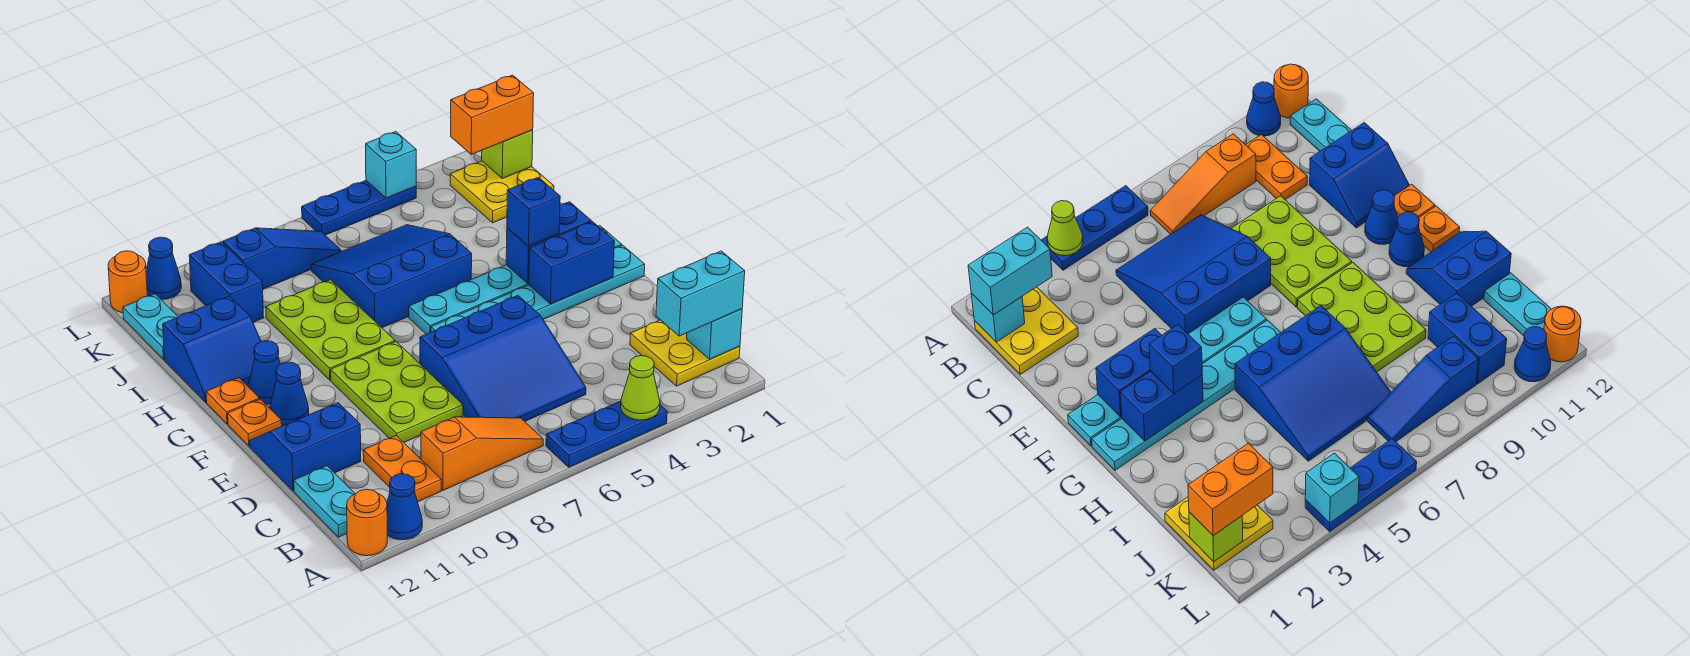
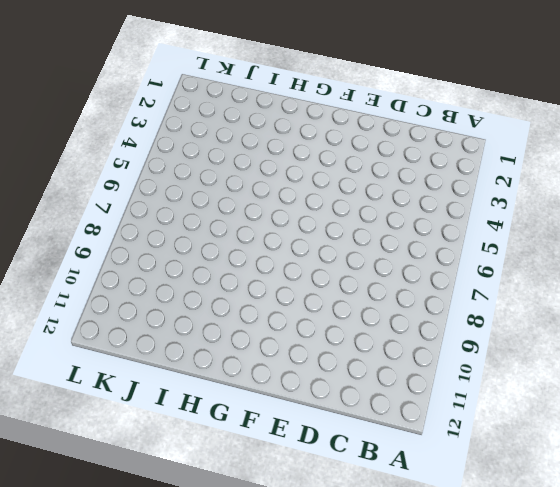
none -> blue 1x3 plate [546,401,667,467]
none -> blue 1x1 cone [387,474,422,540]
none -> orange 1x1 round brick [347,489,387,556]
none -> yellow 2x2 plate [630,320,740,386]

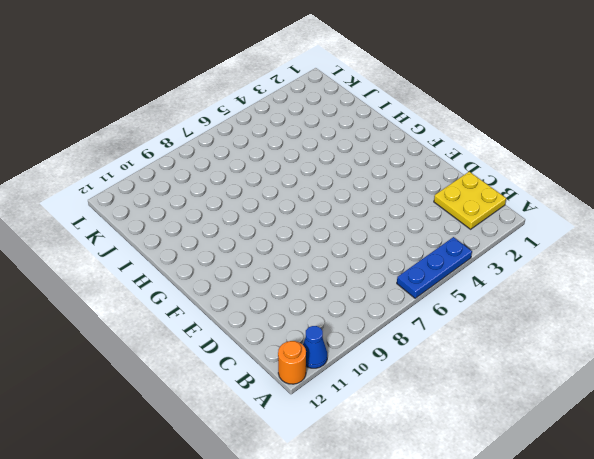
none -> orange 1x3 slope [421,417,543,490]
none -> orange 1x2 plate [363,436,441,502]
none -> cyan 1x2 plate [294,466,355,537]
none -> blue 3x3 slope [420,295,586,421]

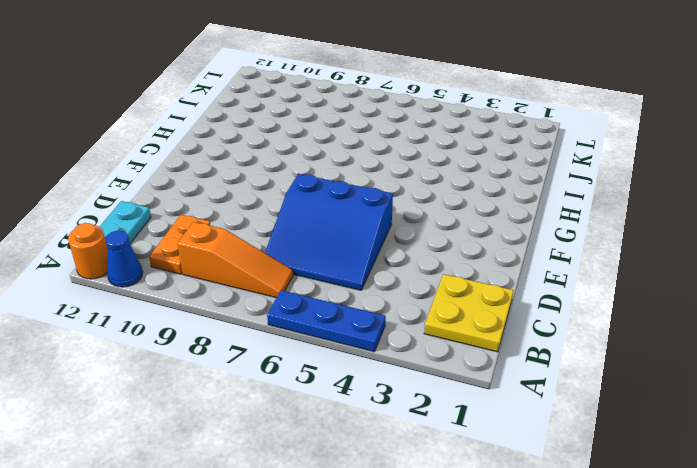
none -> lime 2x3 plate [331,342,463,442]
none -> blue 2x2 slope [250,403,361,491]
none -> cyan 1x6 plate [431,245,645,332]
none -> blue 1x1 cone [270,362,309,426]

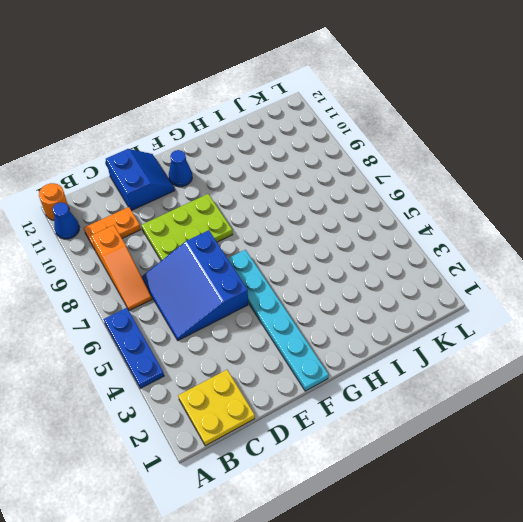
none -> cyan 1x2 plate [294,466,355,537]
none -> orange 1x1 plate [228,399,282,446]
none -> cyan 1x6 plate [409,226,622,334]
none -> lime 2x3 plate [266,280,395,380]

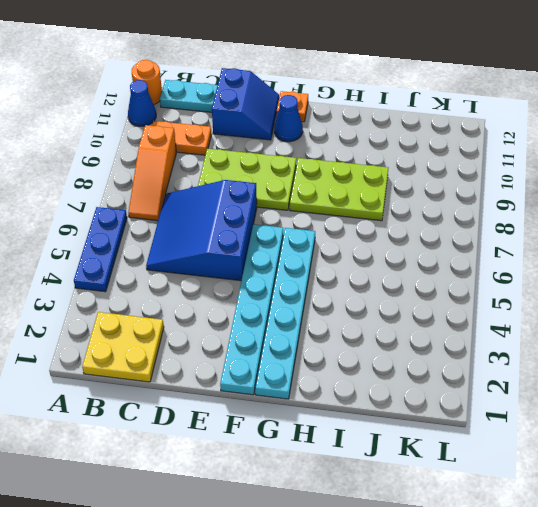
none -> blue 1x1 cone [248,341,280,405]
none -> orange 1x1 plate [206,378,260,424]
none -> blue 3x3 slope [311,225,472,328]
none -> blue 2x2 slope [163,296,261,402]

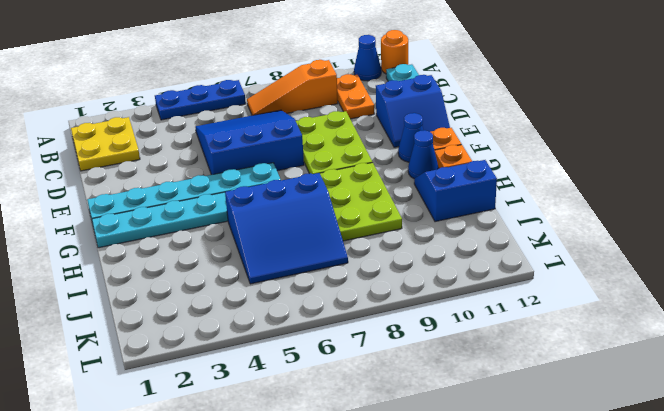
none -> yellow 2x2 plate [450,161,554,223]
none -> blue 1x2 brick [189,242,264,322]
none -> cyan 1x2 plate [123,294,178,359]
none -> blue 1x3 slope [223,228,341,289]

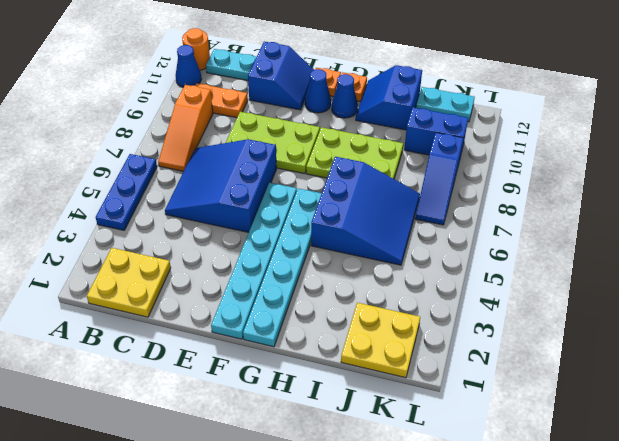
none -> blue 1x3 plate [302,181,416,235]
none -> blue 1x1 cone [146,237,181,299]
none -> orange 1x1 round brick [108,251,147,313]
none -> lime 1x1 cone [621,356,660,420]

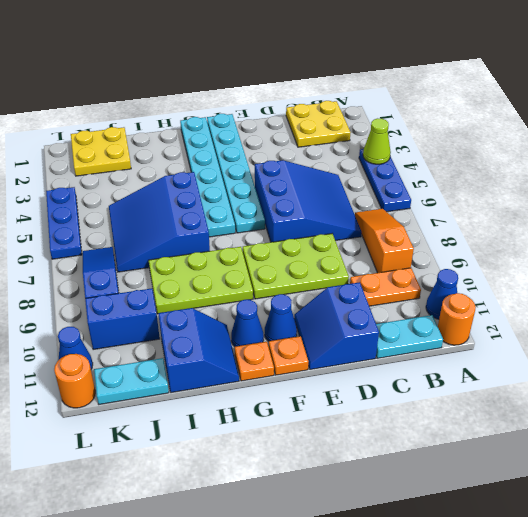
none -> cyan 1x1 brick [687,309,742,359]
none -> blue 1x2 brick [529,221,614,304]
none -> blue 1x2 brick [506,202,591,284]
none -> lime 1x1 brick [482,130,533,178]

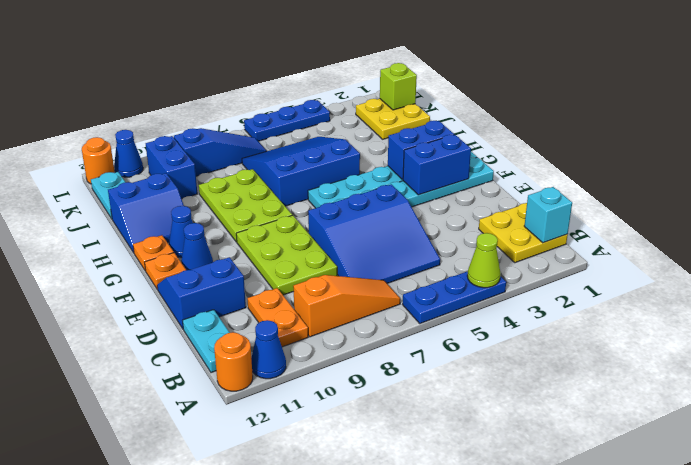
none -> cyan 1x1 brick [366,132,416,198]
none -> cyan 1x2 brick [656,251,745,336]
none -> blue 1x1 brick [507,177,560,246]
none -> orange 1x2 brick [451,75,534,154]

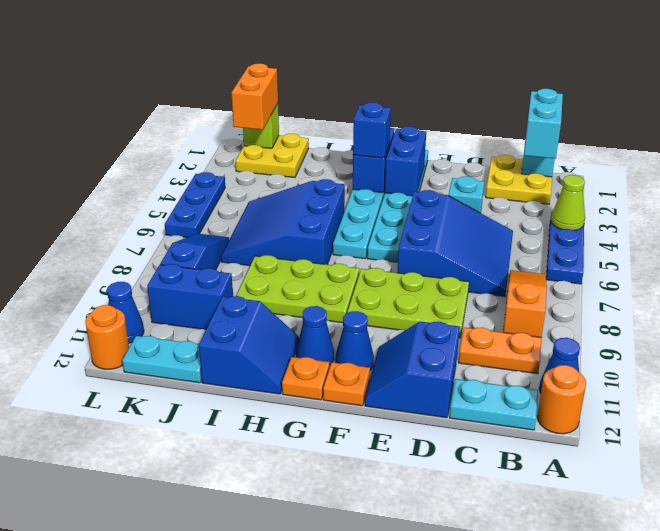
cyan 1x1 brick [448,176,484,213] -> cyan 1x1 brick moved to [366,132,416,198]

